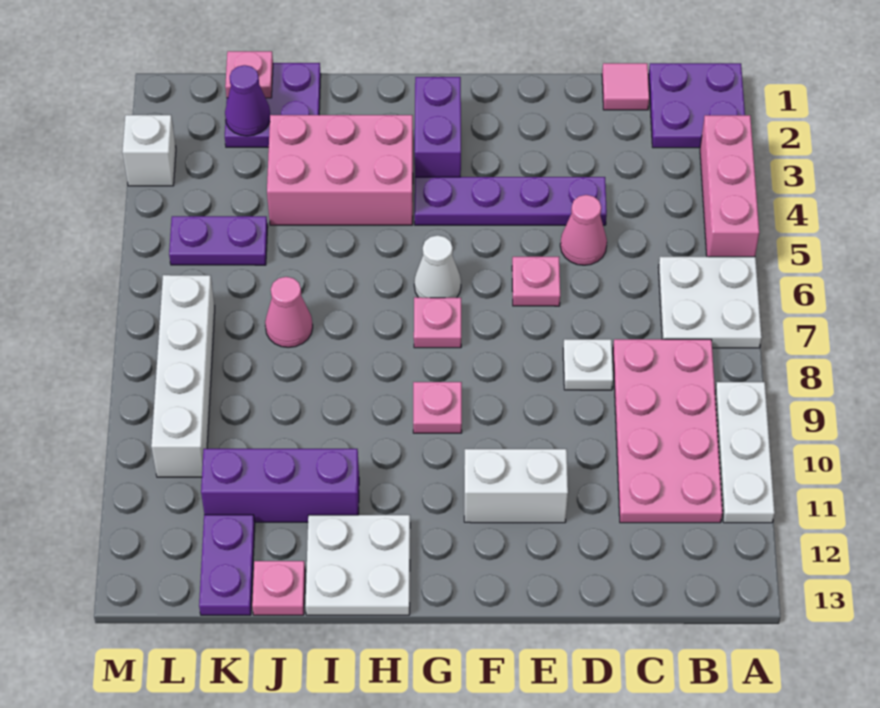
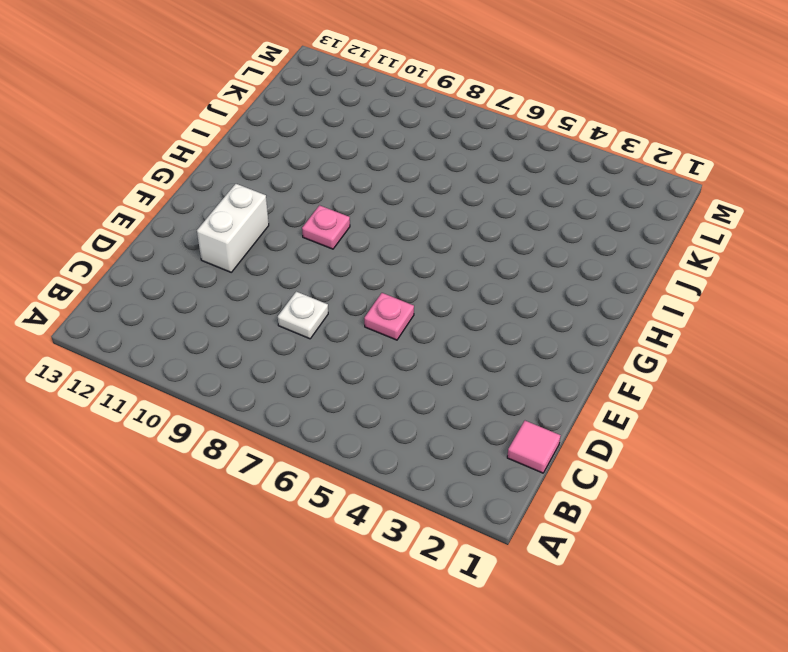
none -> purple 2x2 plate [649,63,745,148]
none -> pink 1x3 brick [700,115,759,257]
none -> white 2x2 plate [659,257,762,348]

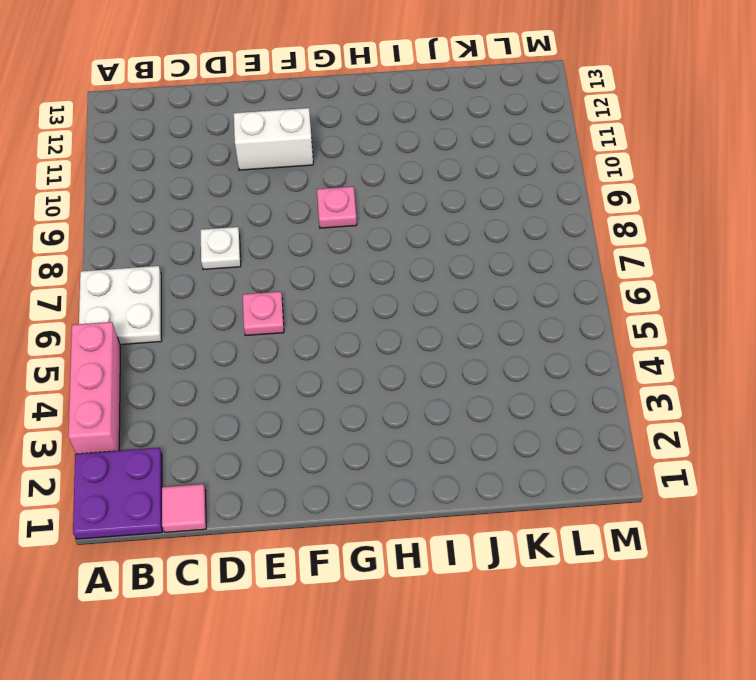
none -> white 1x3 plate [715,382,775,523]
none -> pink 2x4 plate [613,339,723,523]
none -> purple 1x4 plate [415,177,607,225]

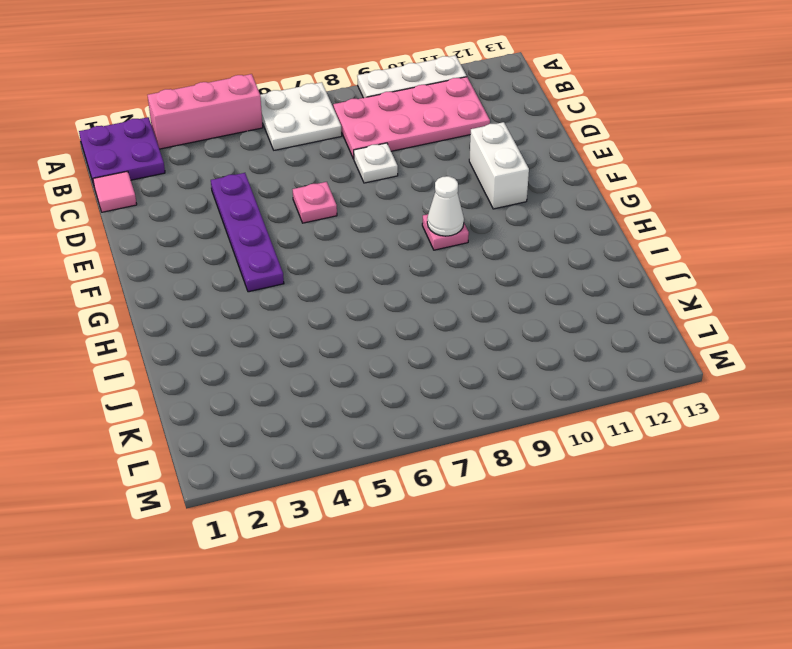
white 1x1 cone [427,176,464,236] -> white 1x1 cone moved to [414,235,461,298]
none -> pink 1x1 cone [560,195,607,265]
none -> purple 1x2 brick [415,77,461,177]
none -> pink 1x1 plate [414,297,461,348]

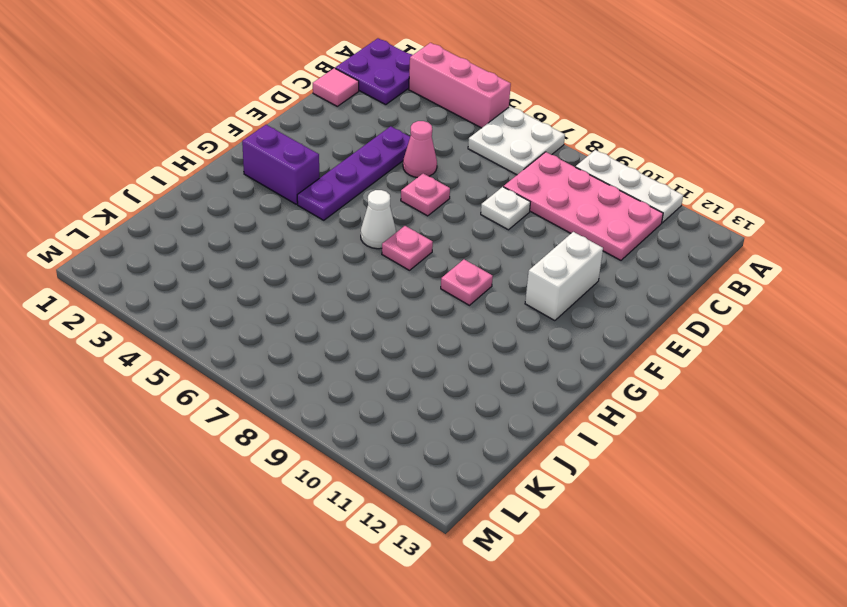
none -> pink 2x3 brick [267,115,413,225]
none -> white 2x2 plate [305,515,410,615]
none -> purple 1x3 brick [201,449,359,522]

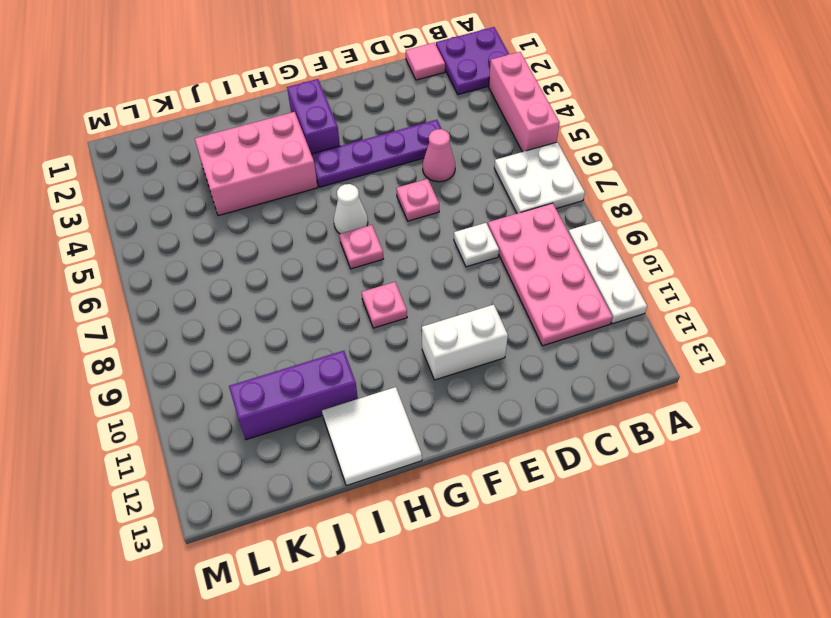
white 2x2 tile [322,387,422,486] -> white 2x2 plate [305,515,410,615]
none -> purple 2x2 plate [225,63,321,147]
none -> pink 1x1 cone [265,277,313,348]
none -> pink 1x1 plate [252,561,305,615]

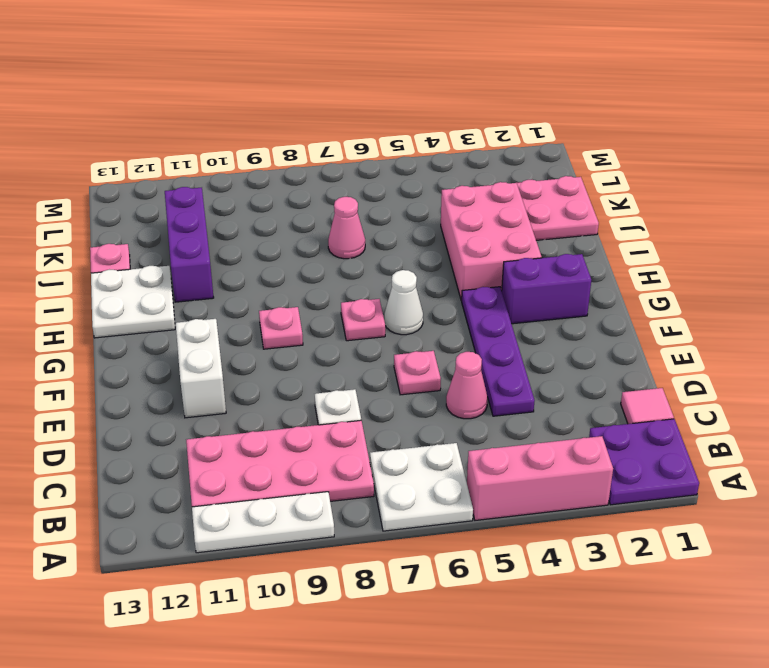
pink 2x2 plate [517,176,599,240] -> purple 2x2 plate [225,63,321,147]
none -> purple 1x2 plate [169,216,268,265]
none -> purple 1x2 plate [199,515,255,615]
none -> white 1x4 brick [151,275,215,477]

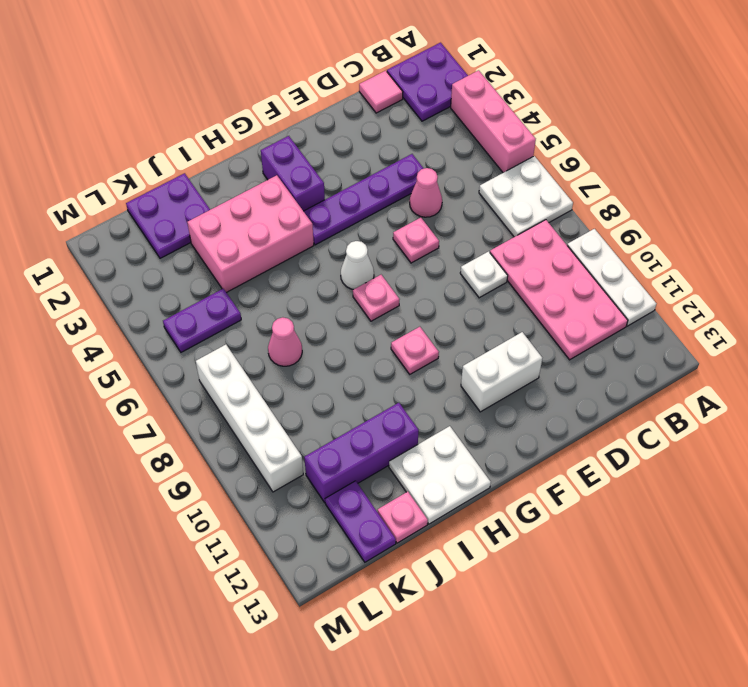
none -> white 1x1 brick [122,115,176,186]
none -> pink 1x1 plate [225,51,273,98]
none -> purple 1x1 cone [225,65,270,136]

